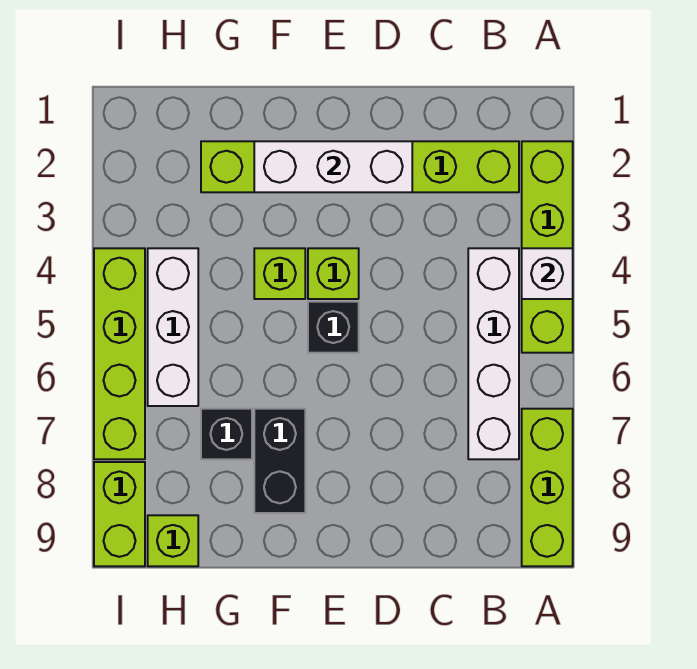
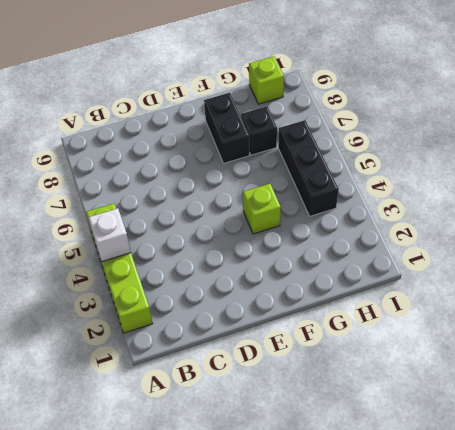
black 1x3 brick [278,120,339,216] -> white 1x3 brick [148,248,198,406]
none -> lime 1x3 brick [522,409,573,566]
none -> lime 1x6 brick [201,141,519,192]
none -> white 1x4 brick [468,248,519,459]

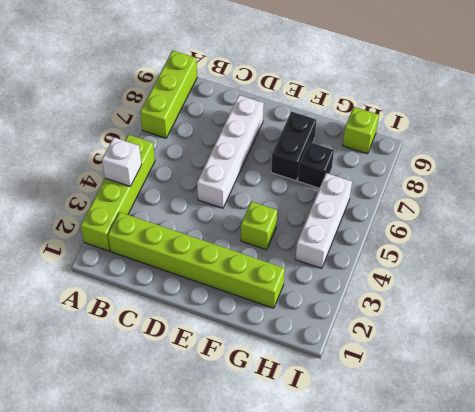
white 1x4 brick [197,95,264,208] -> white 1x4 brick moved to [468,248,519,459]
none -> lime 1x1 brick [308,248,359,299]
none -> black 1x1 brick [308,302,359,353]
none -> lime 1x4 brick [94,248,145,459]

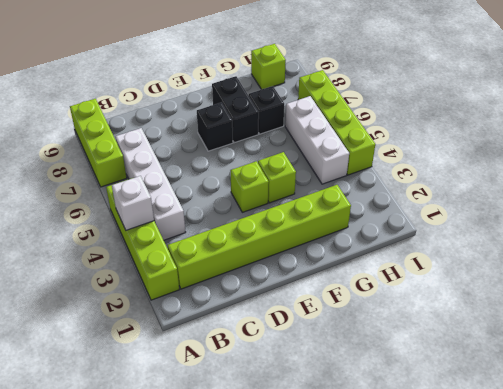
black 1x1 brick [197,102,233,151] -> black 1x1 brick moved to [308,302,359,353]
none -> lime 1x2 brick [94,462,145,566]
none -> white 1x3 brick [254,141,412,192]

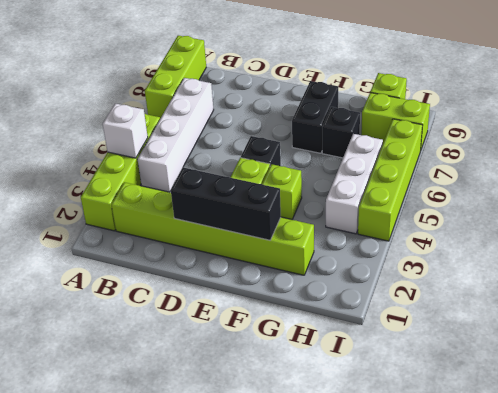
black 1x3 brick [171,168,281,240] -> white 1x3 brick [254,141,412,192]
lime 1x2 brick [361,93,430,151] -> lime 1x2 brick turned to [94,462,145,566]

